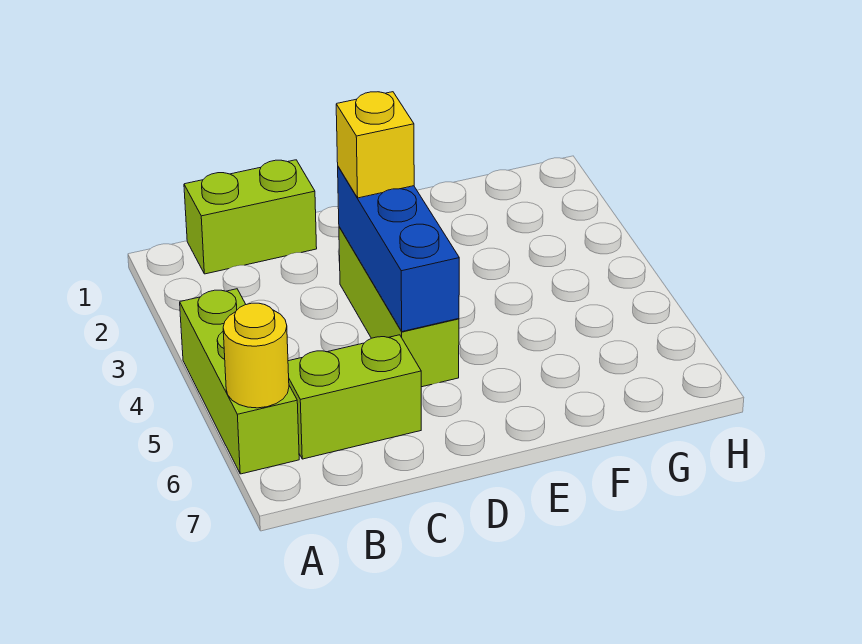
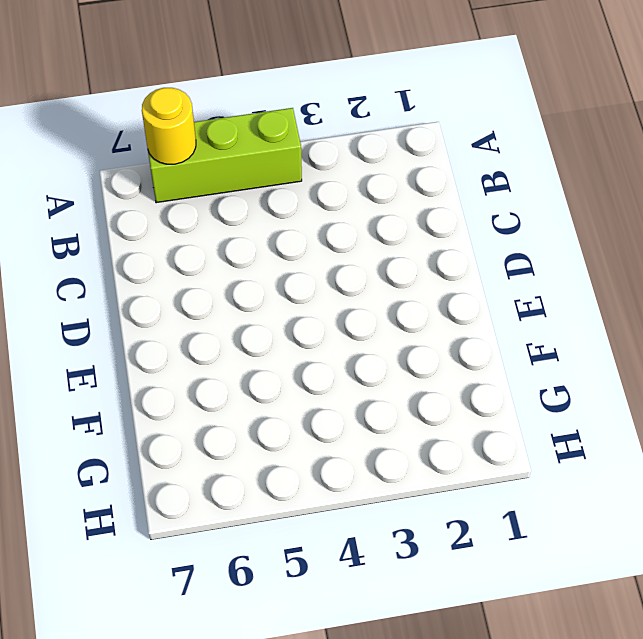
none -> lime 1x2 brick [184,160,317,274]
none -> lime 1x2 brick [288,335,421,459]

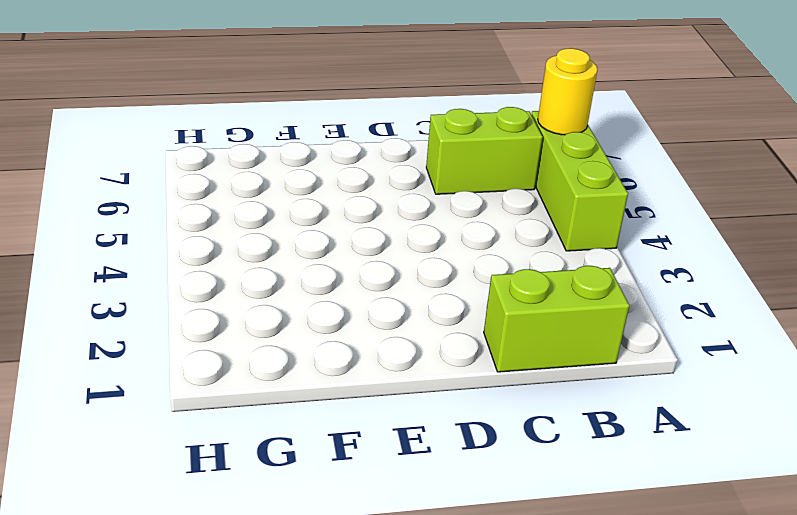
none -> lime 1x3 brick [339,227,459,387]
none -> blue 1x3 brick [338,167,459,332]

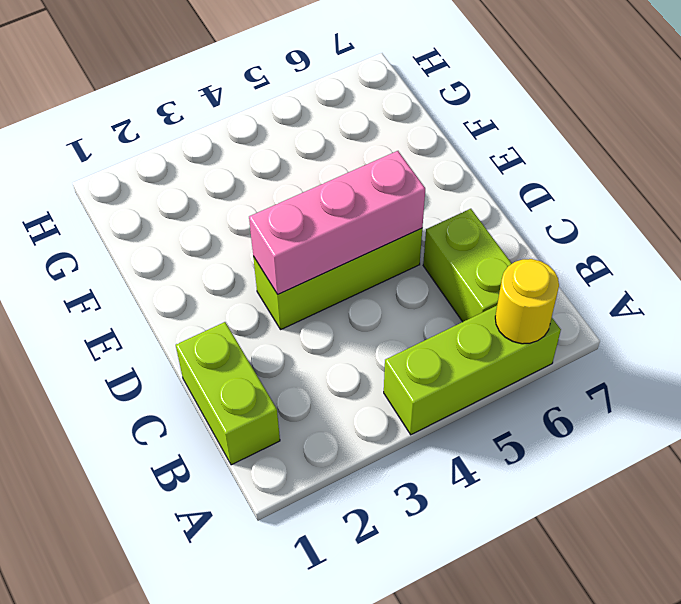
pink 1x3 brick [249,151,425,294] -> blue 1x3 brick [338,167,459,332]
none -> yellow 1x1 brick [336,92,414,198]

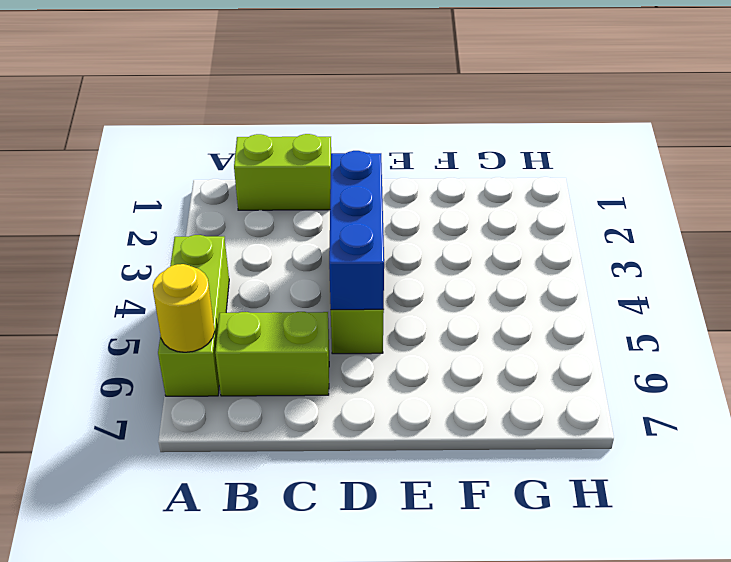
none -> yellow 1x1 brick [336,92,414,198]

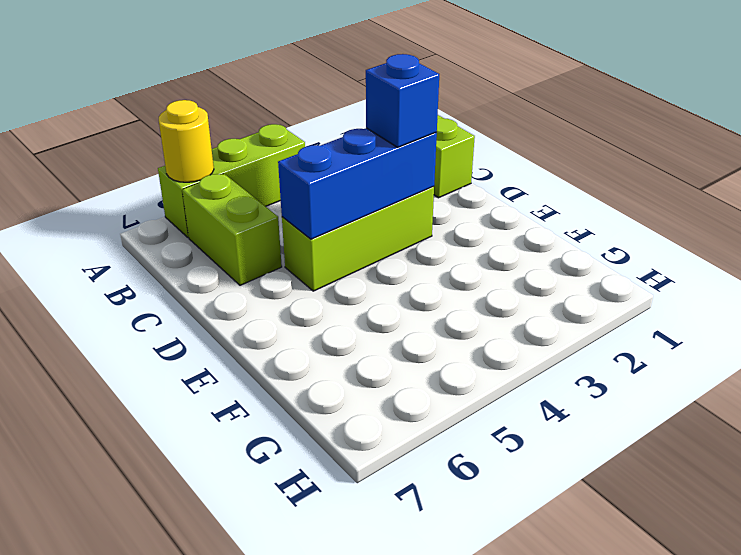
blue 1x1 brick [366,54,439,147] -> yellow 1x1 brick [336,92,414,198]

